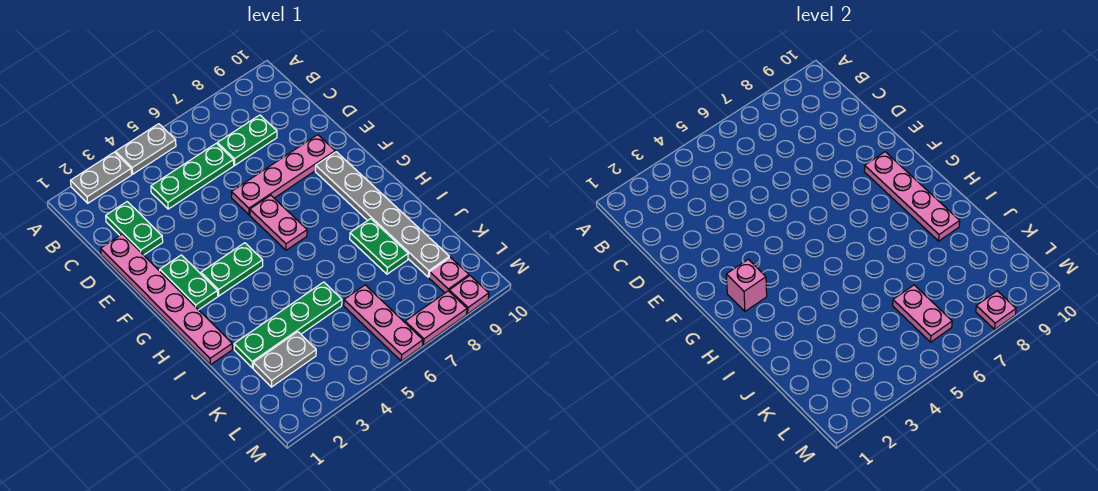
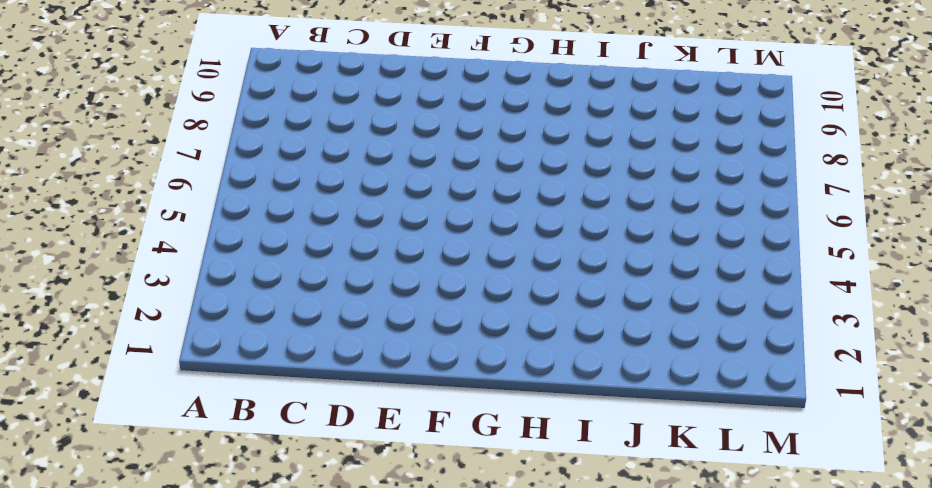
none -> grey 1x2 plate [71,152,132,203]
none -> grey 1x2 plate [116,124,176,174]
none -> green 1x2 plate [106,202,163,255]

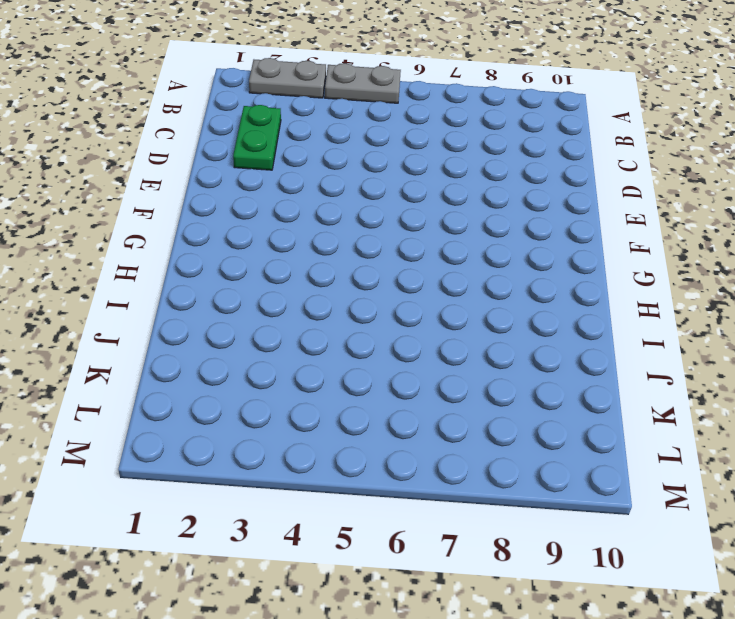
none -> green 1x3 plate [151,143,234,209]
none -> green 1x2 plate [217,115,277,165]
none -> pink 1x6 plate [101,234,232,365]

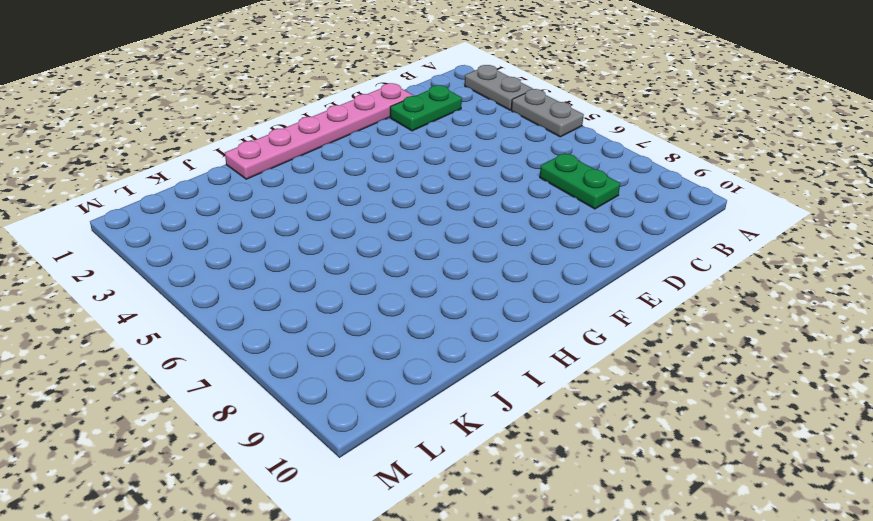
none -> green 1x3 plate [151,143,234,209]
none -> pink 1x4 plate [232,135,335,215]
none -> green 1x2 plate [160,255,218,310]

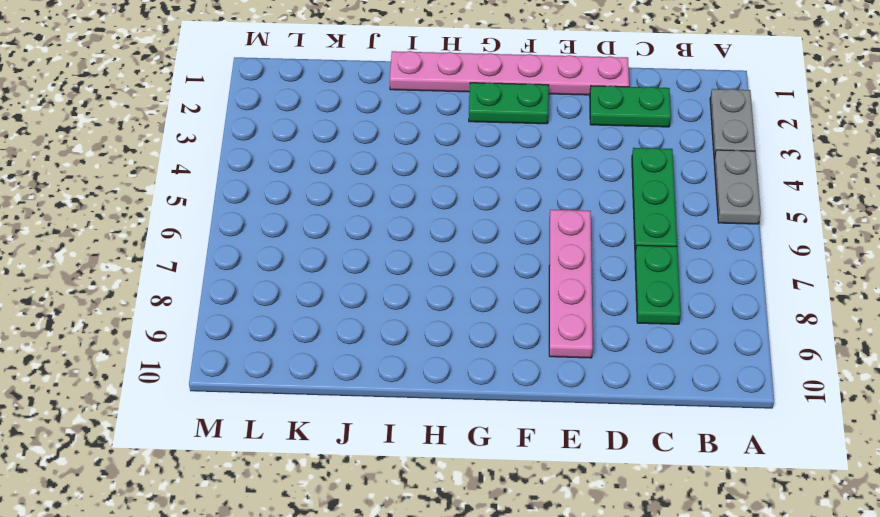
none -> pink 1x2 plate [250,195,307,250]
none -> grey 1x6 plate [315,152,449,277]
none -> green 1x2 plate [201,243,263,296]

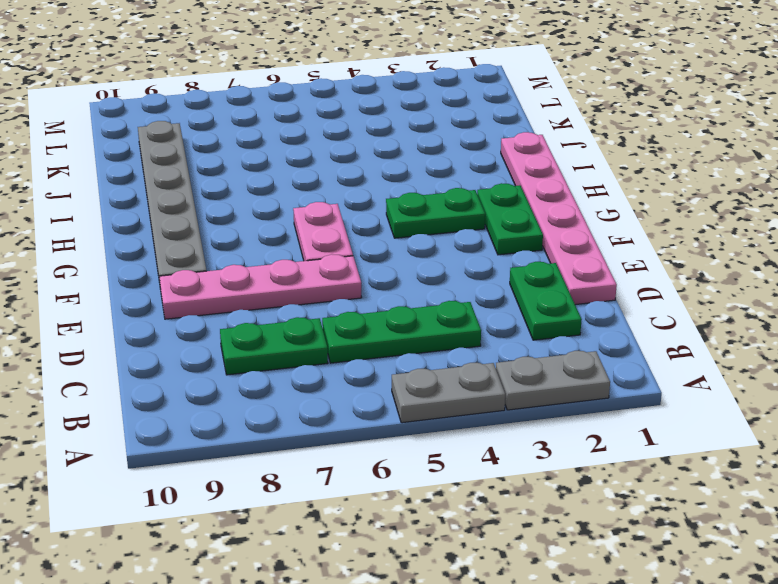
none -> green 1x2 plate [350,219,408,274]
none -> green 1x4 plate [234,282,342,368]
none -> grey 1x2 plate [253,332,316,387]

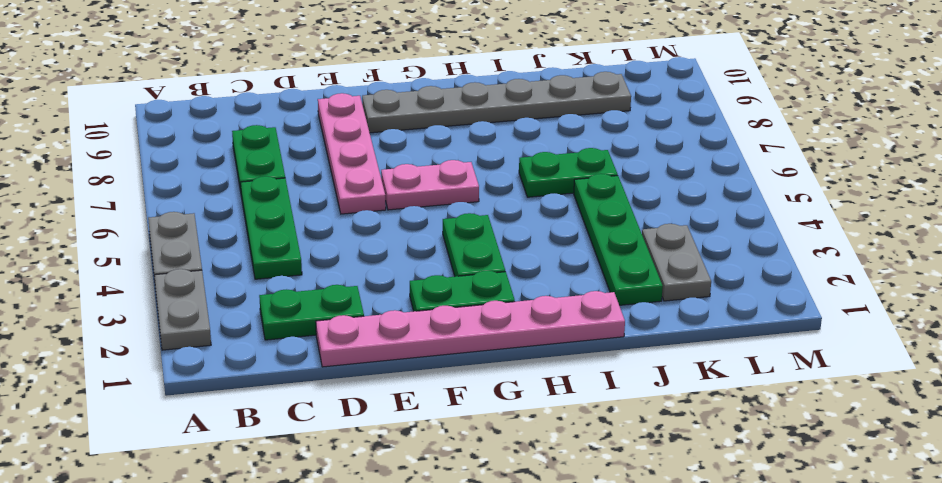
green 1x2 plate [519,148,618,197] -> green 1x2 plate moved to [350,219,408,274]
none -> pink 1x3 plate [344,285,423,361]
none -> pink 1x1 plate [429,257,469,293]
none -> pink 1x2 plate [405,291,467,345]

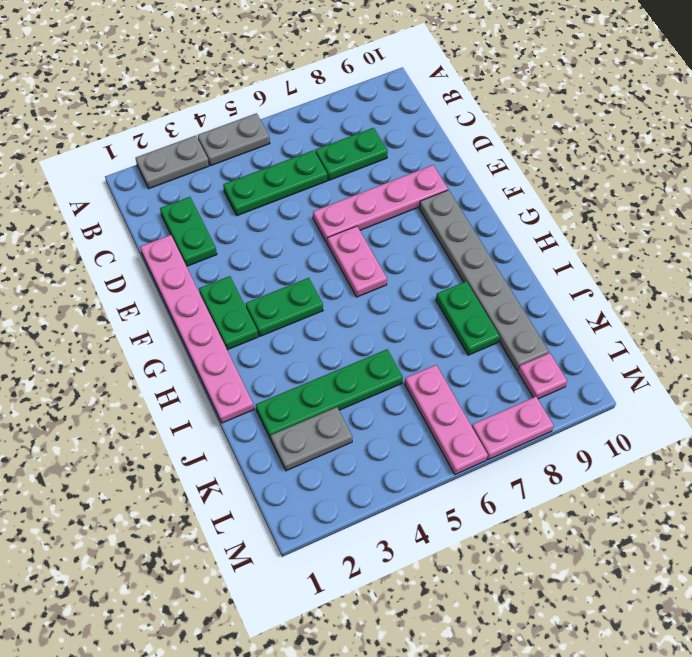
none -> pink 1x1 plate [449,276,489,314]
none -> pink 1x4 plate [864,152,960,241]
none -> pink 1x1 brick [726,259,767,311]

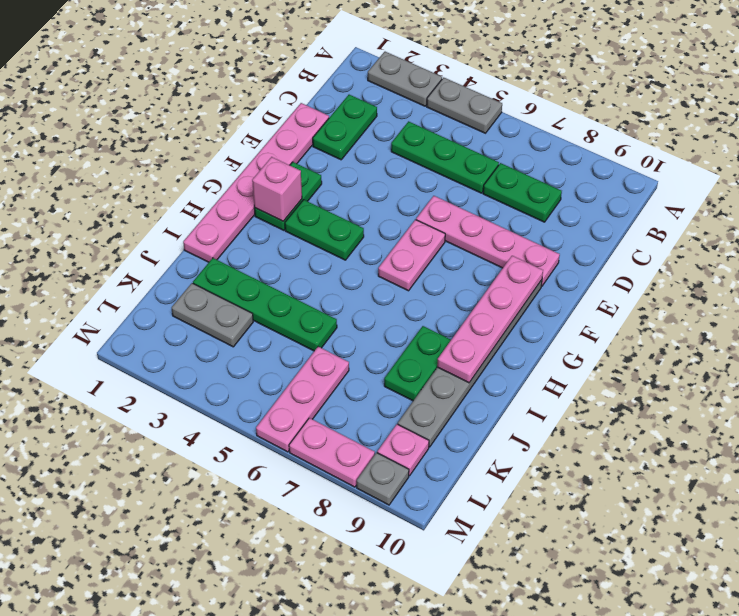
grey 1x1 plate [357,453,409,505] -> pink 1x1 plate [449,276,489,314]
none -> pink 1x2 plate [893,285,952,342]
none -> pink 1x1 plate [976,291,1016,329]

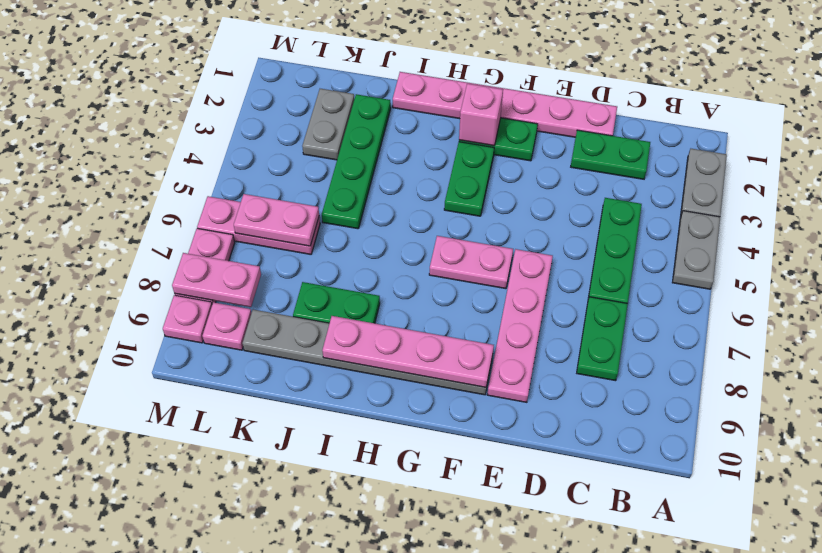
pink 1x2 plate [172,253,261,307] -> pink 1x1 plate [976,291,1016,329]

